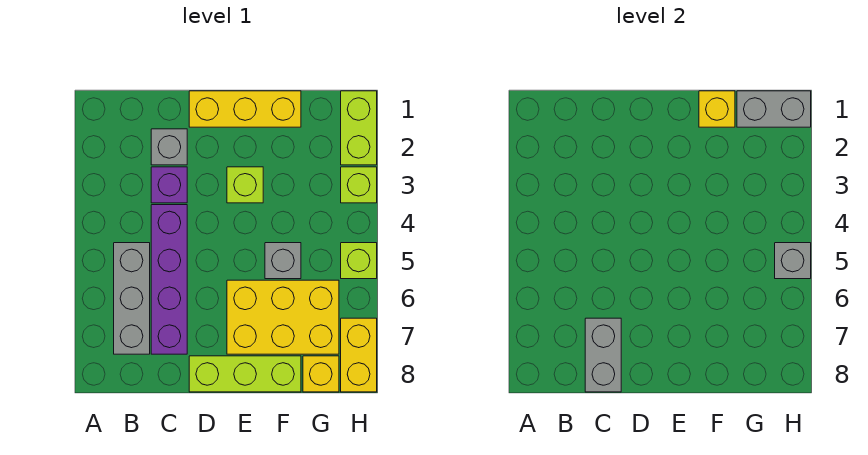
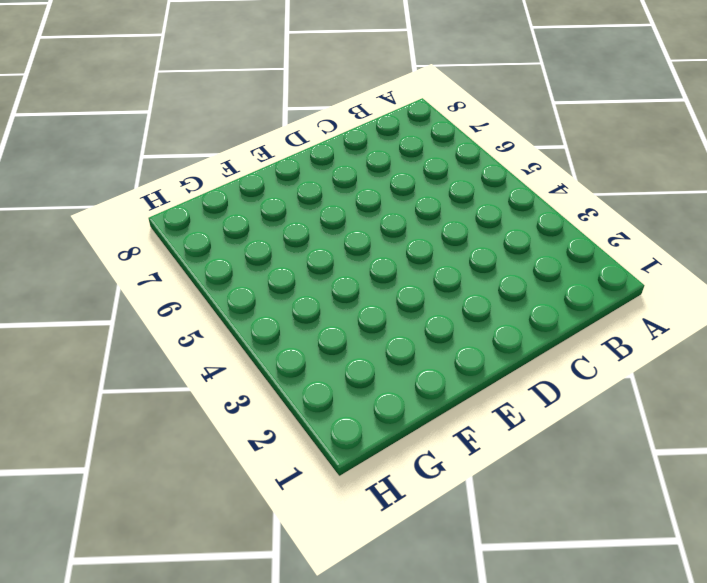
none -> grey 1x3 brick [114,243,150,354]
none -> grey 1x1 brick [151,129,187,165]
none -> purple 1x1 brick [151,167,187,203]

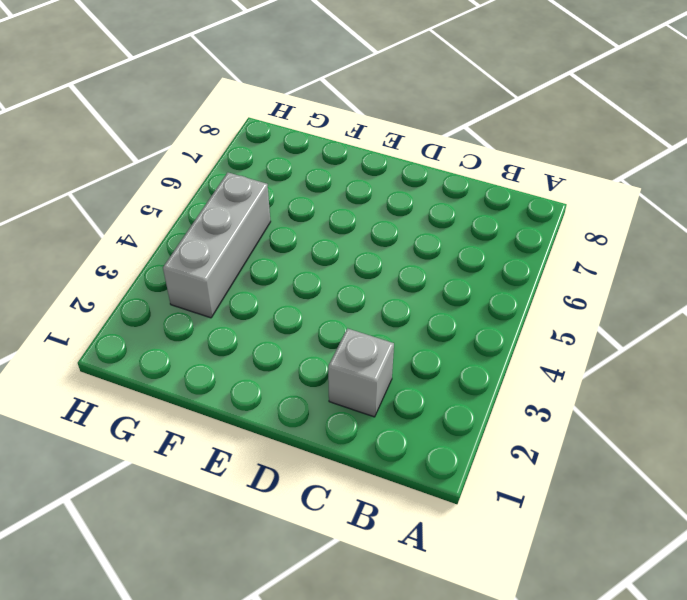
grey 1x3 brick [163,173,271,318] -> grey 1x3 brick moved to [114,243,150,354]
none -> purple 1x1 brick [151,167,187,203]
none -> purple 1x4 brick [151,205,187,354]
none -> yellow 1x3 brick [189,91,301,127]

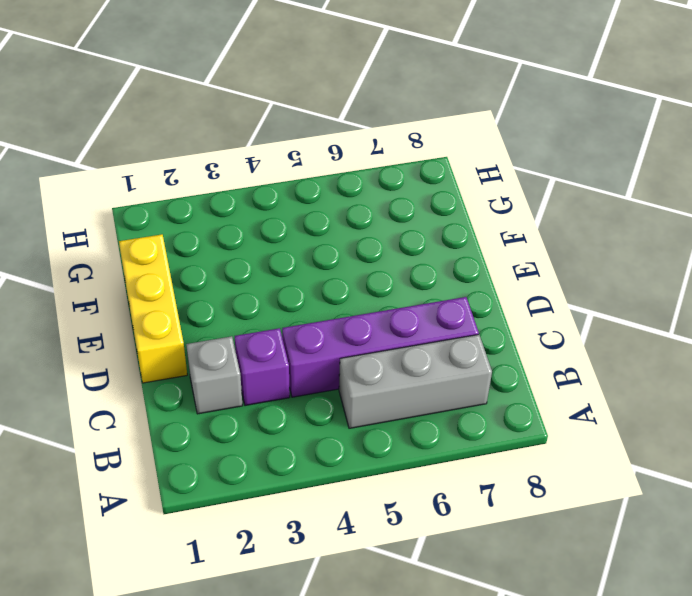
none -> lime 1x3 brick [189,356,301,392]
none -> lime 1x1 brick [227,167,263,203]
none -> yellow 2x3 brick [227,280,339,354]

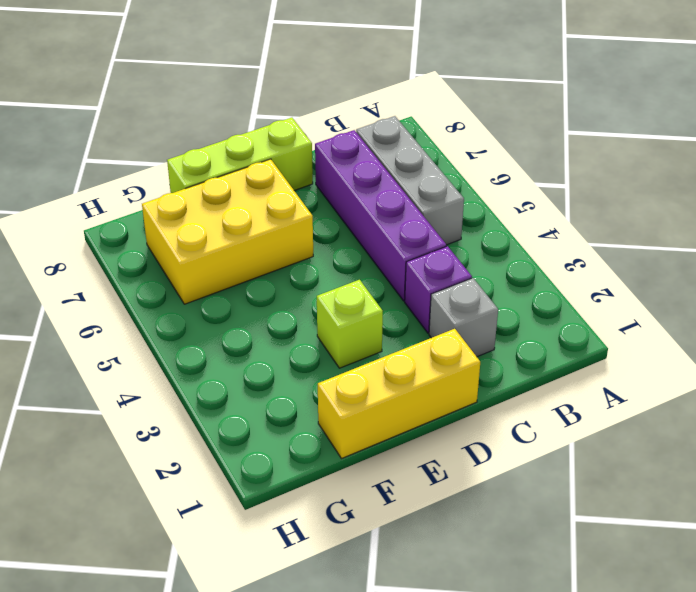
none -> grey 1x1 brick [265,243,301,279]
none -> yellow 1x1 brick [303,356,339,392]
none -> lime 1x2 brick [341,91,377,165]

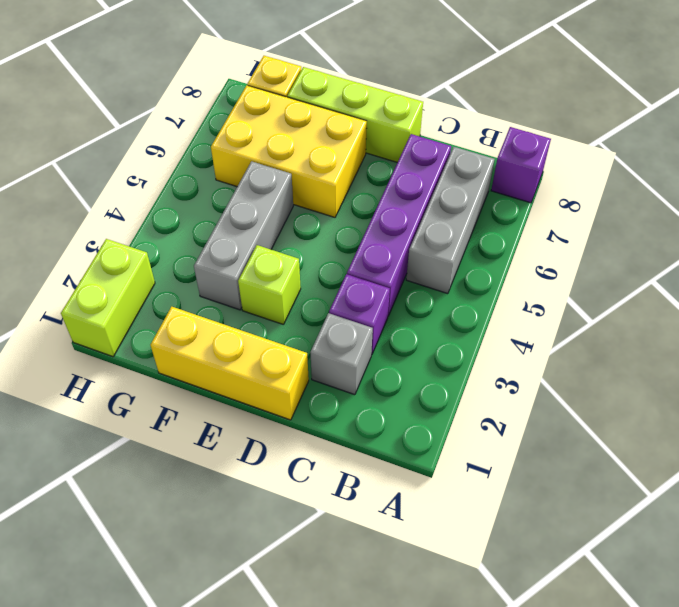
purple 1x1 brick [491,127,551,203] -> none
grey 1x3 brick [194,161,293,310] -> grey 1x1 brick [265,243,301,279]
none -> lime 1x1 brick [341,167,377,203]
none -> lime 1x1 brick [341,243,377,279]
none -> yellow 1x2 brick [341,318,377,392]

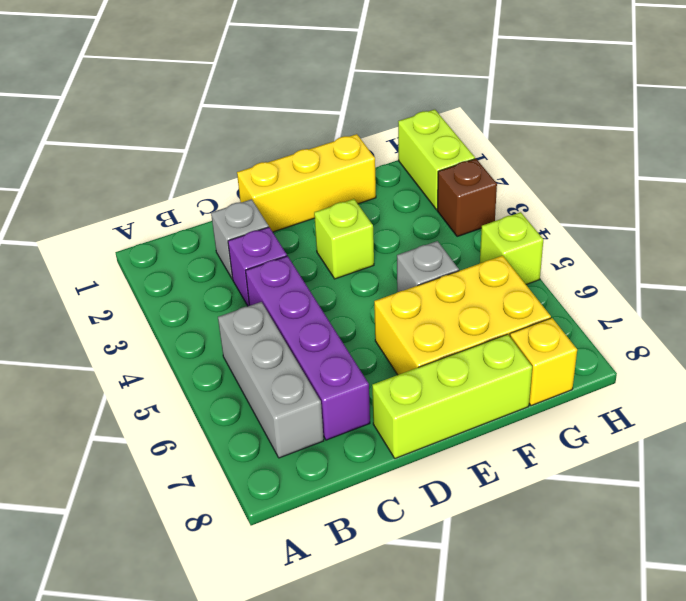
brown 1x1 brick [437,159,497,237] -> lime 1x1 brick [341,167,377,203]
none -> yellow 1x2 brick [341,318,377,392]
none -> grey 1x2 brick [585,318,621,392]
none -> yellow 1x1 brick [699,91,735,127]

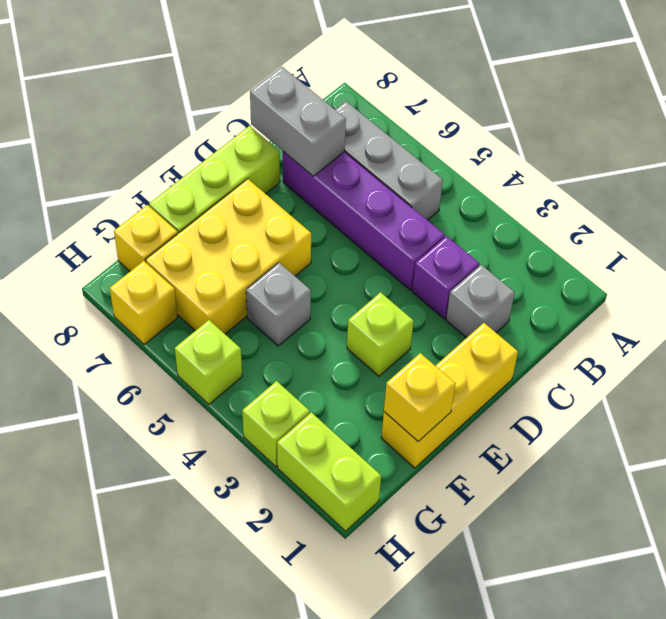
yellow 1x1 brick [110,261,178,344] -> yellow 1x2 brick [341,318,377,392]
none -> grey 1x2 brick [737,91,811,127]
none -> grey 1x1 brick [775,243,811,279]

